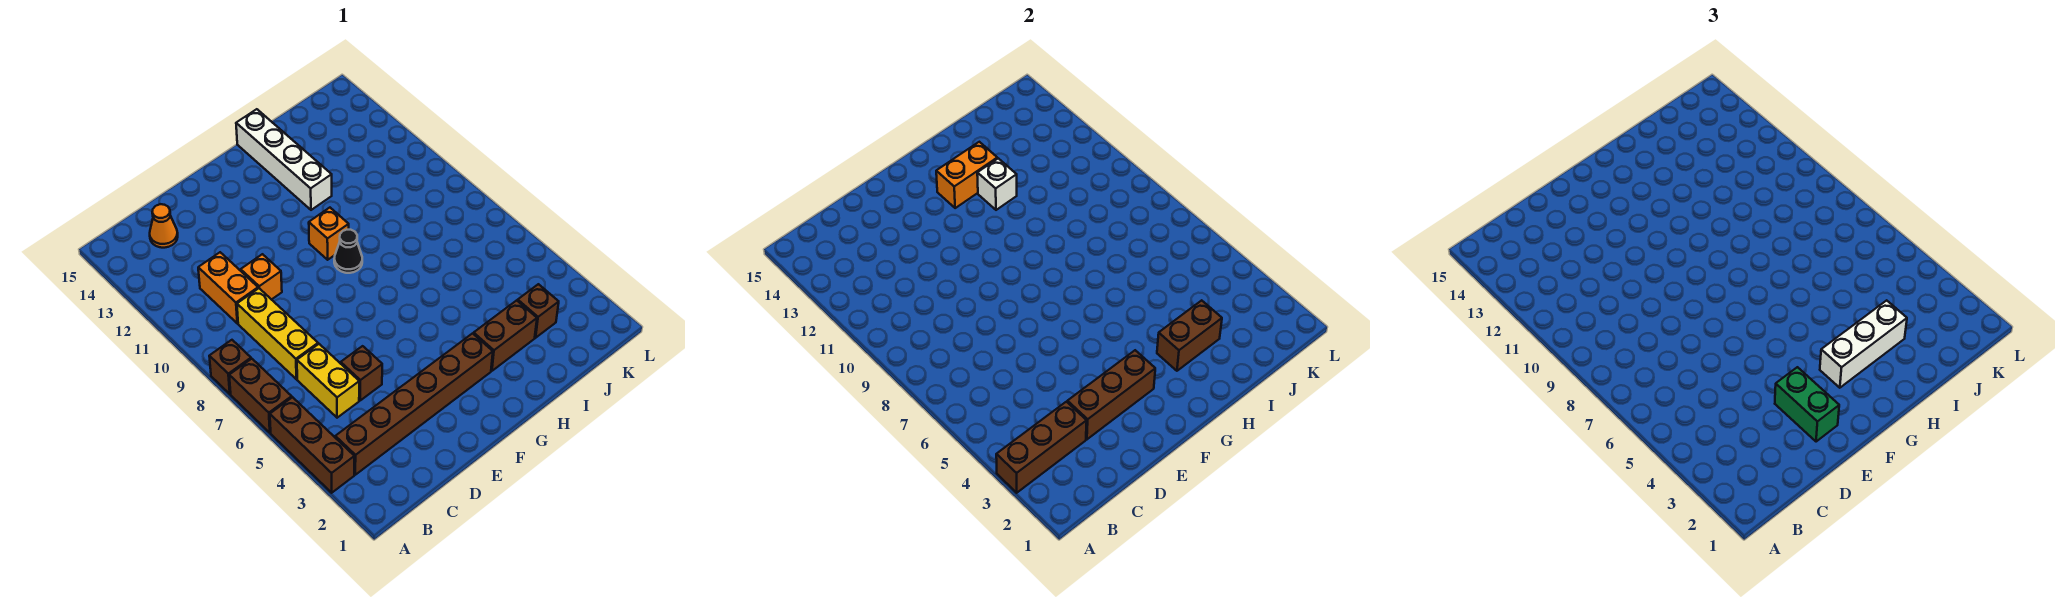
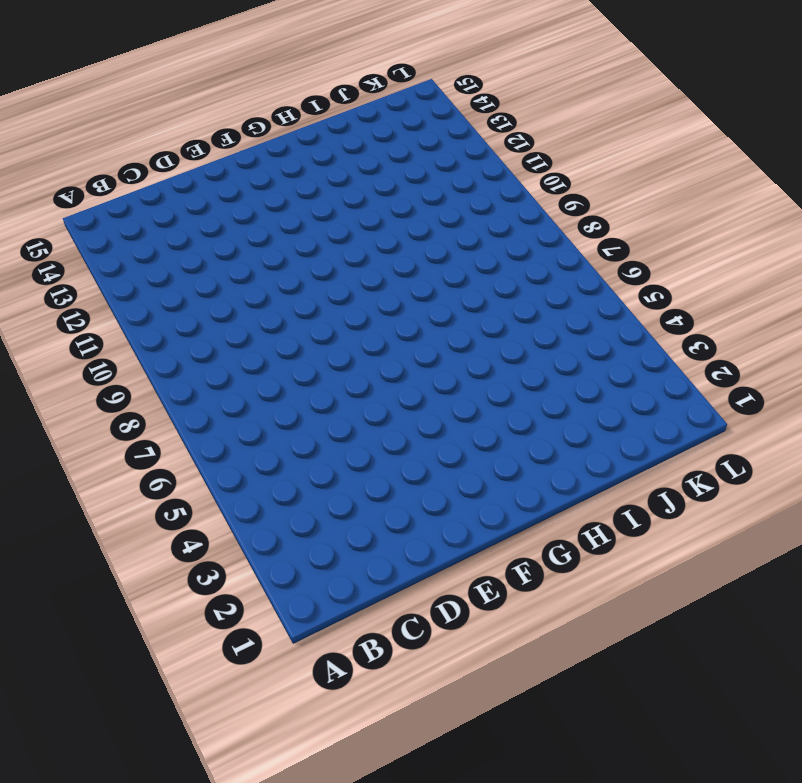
none -> brown 1x3 brick [270,397,354,493]
none -> brown 1x2 brick [229,359,292,433]
none -> brown 1x1 brick [209,340,251,394]

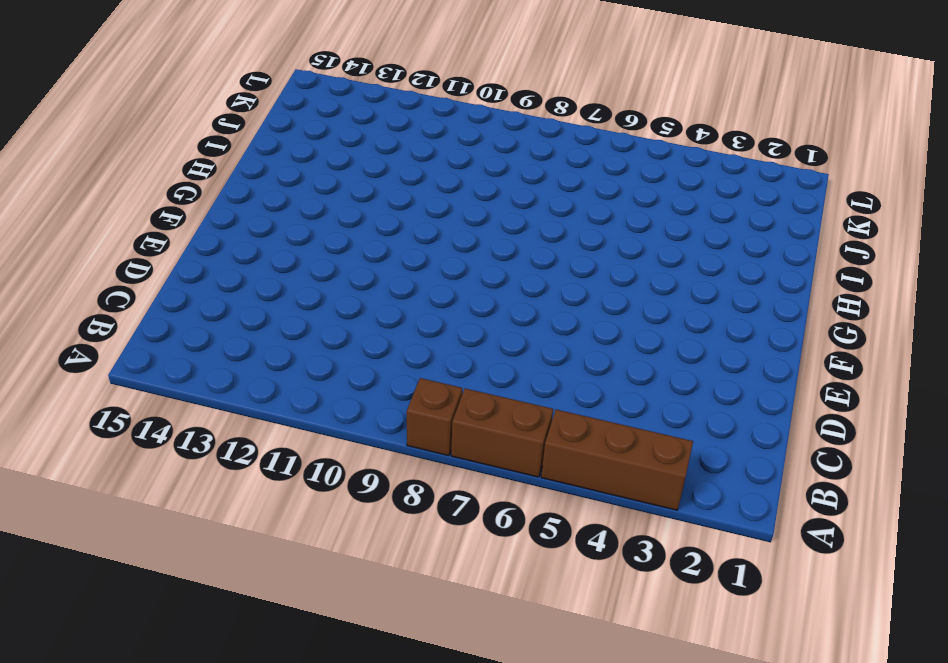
none -> brown 1x6 brick [335,333,493,475]
none -> yellow 1x2 brick [297,344,359,418]
none -> yellow 1x3 brick [237,288,318,379]

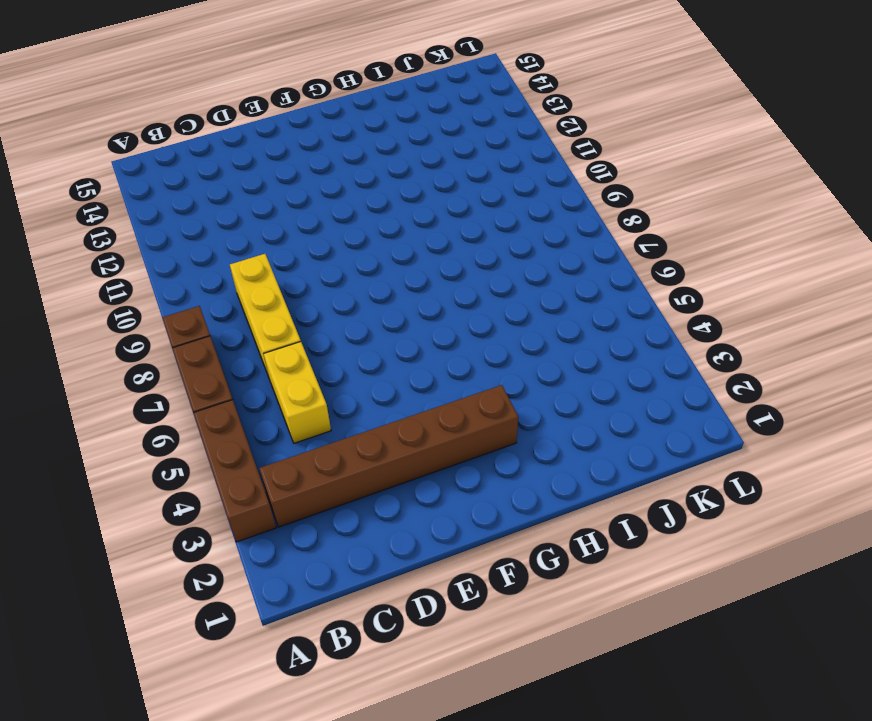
none -> orange 1x2 brick [198,252,258,323]
none -> orange 1x1 cone [150,204,178,248]
none -> brown 1x1 brick [341,346,382,400]

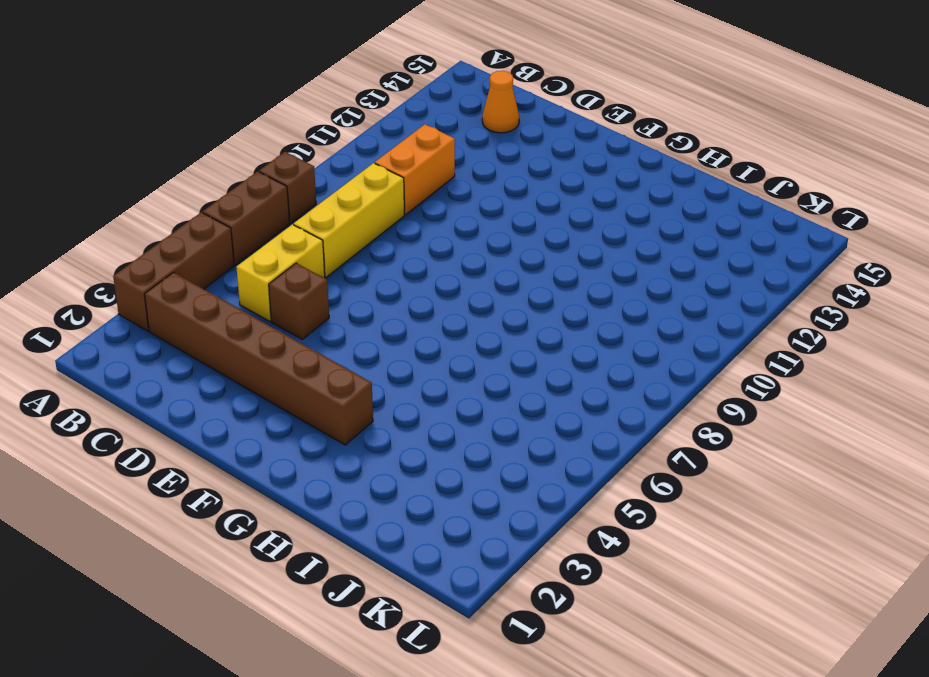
none -> orange 1x1 brick [241,254,282,300]
none -> black 1x1 cone [334,230,362,273]
none -> orange 1x1 brick [309,208,349,260]

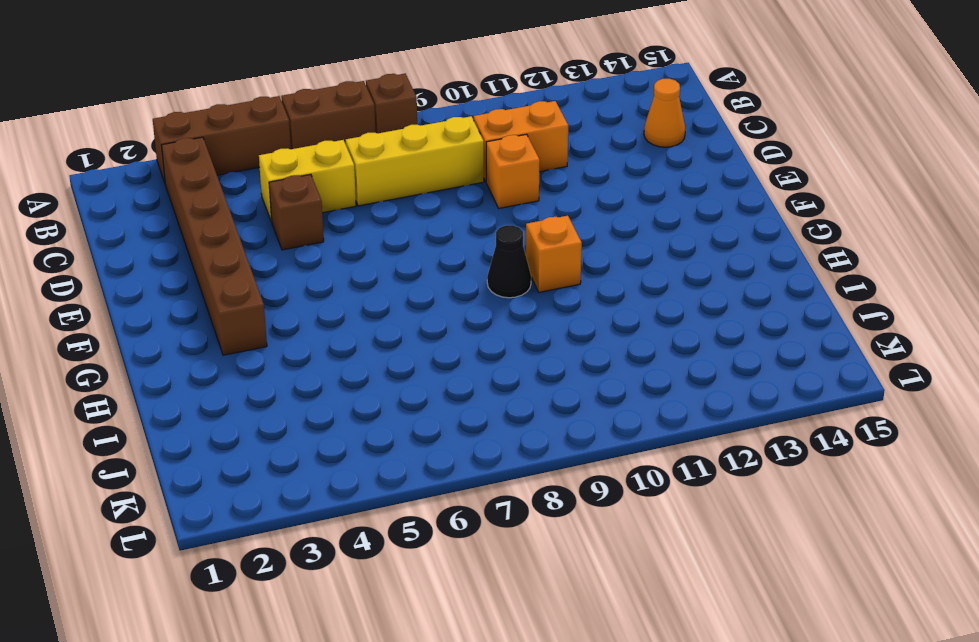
none -> brown 1x2 brick [474,300,537,371]
none -> white 1x4 brick [236,109,332,210]
none -> brown 1x1 brick [518,284,559,338]

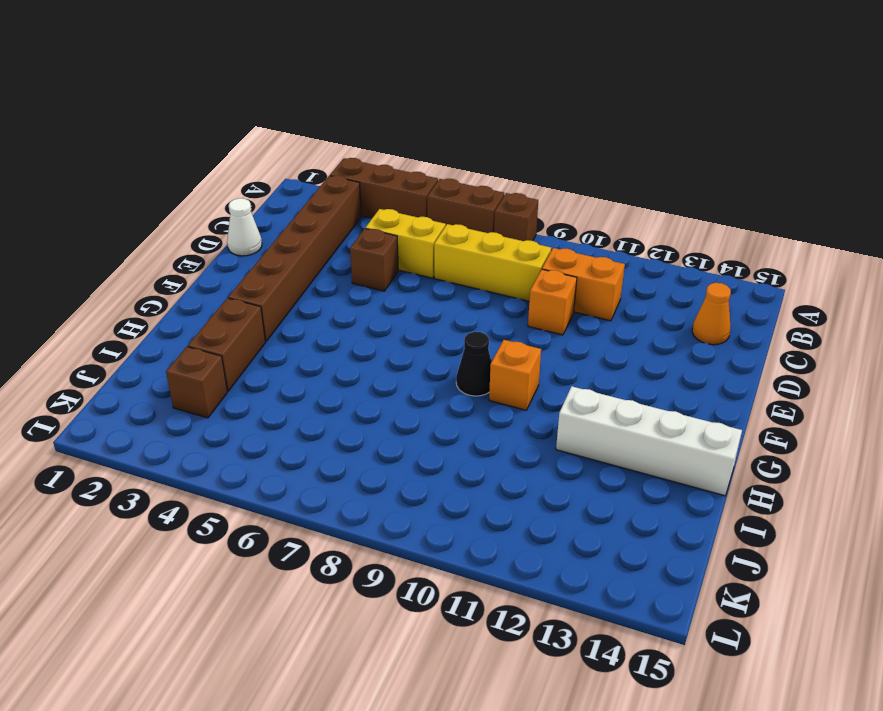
white 1x1 cone [227,198,262,256] -> none
none -> brown 1x3 brick [996,402,1087,493]
none -> brown 1x3 brick [1067,350,1155,439]
none -> orange 1x2 brick [936,142,997,208]

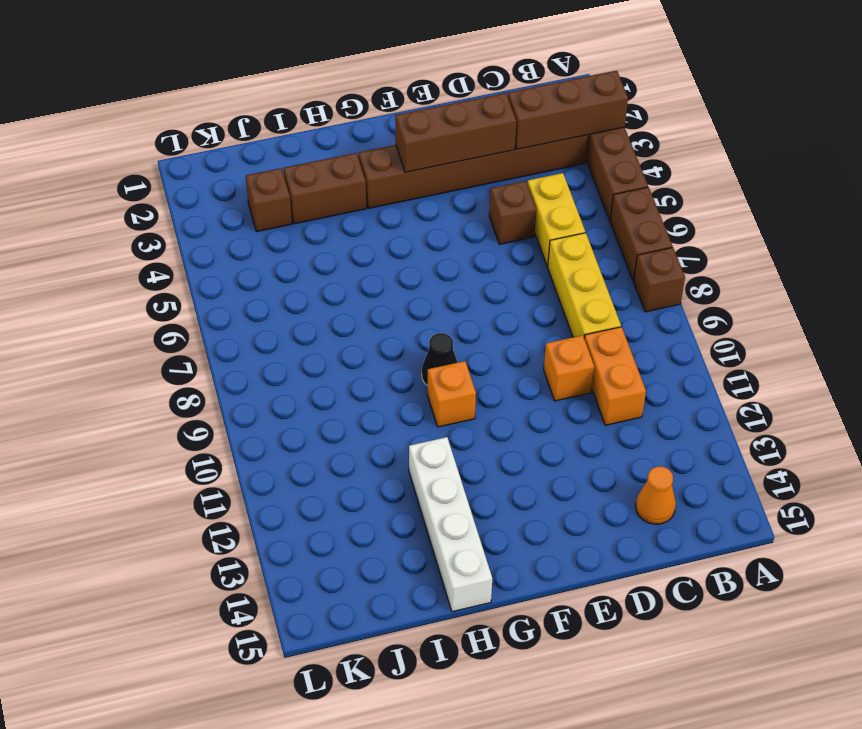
none -> orange 1x2 brick [936,142,997,208]
none -> brown 1x2 brick [1157,300,1222,371]
none -> white 1x1 brick [977,158,1017,210]

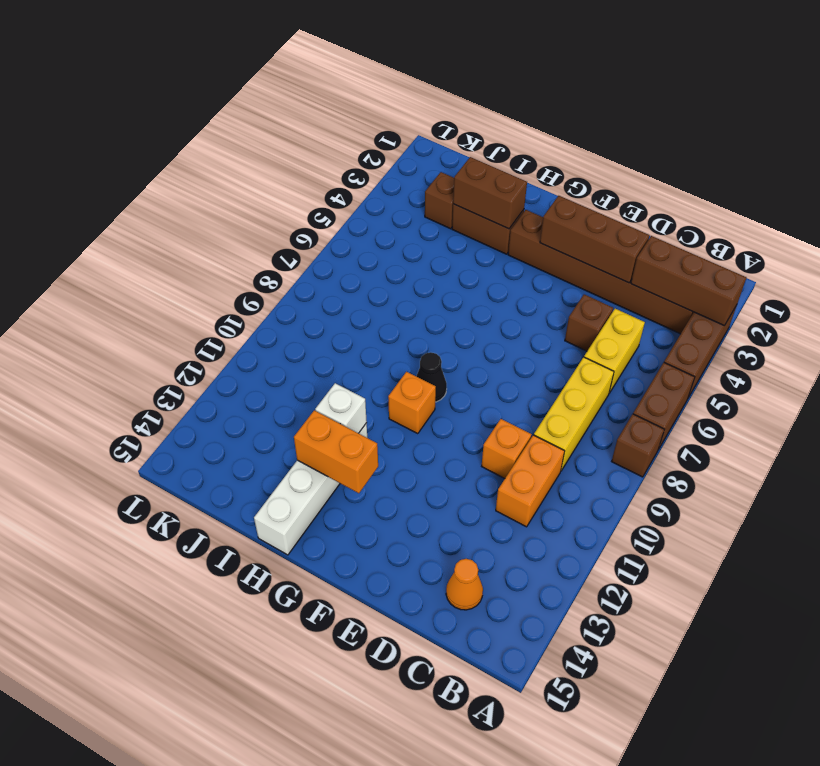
none -> green 1x2 brick [1775,367,1839,442]
none -> white 1x3 brick [1820,300,1907,388]

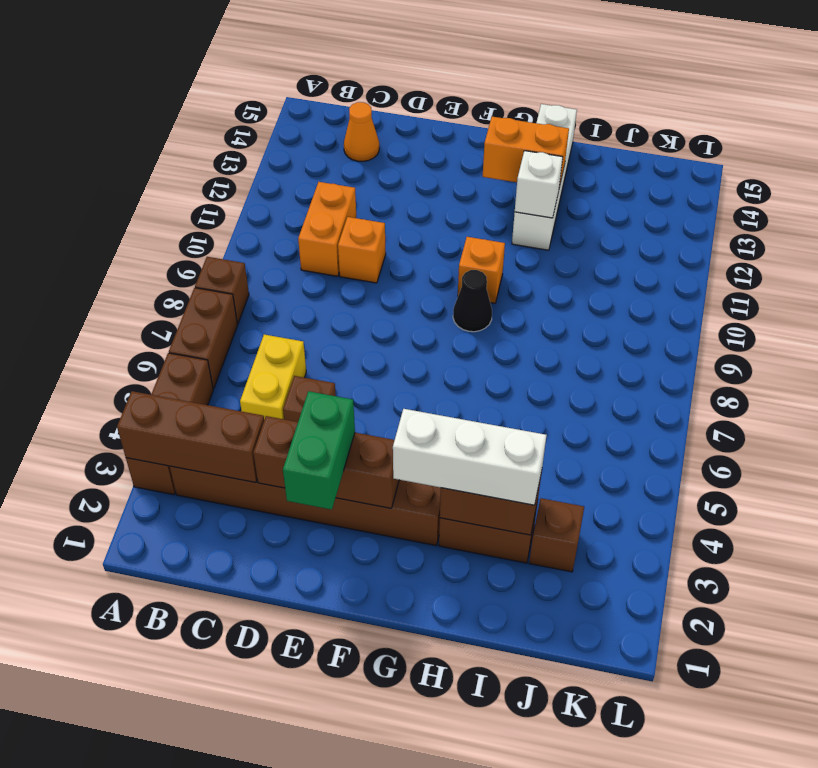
none -> yellow 1x3 brick [237,288,318,379]

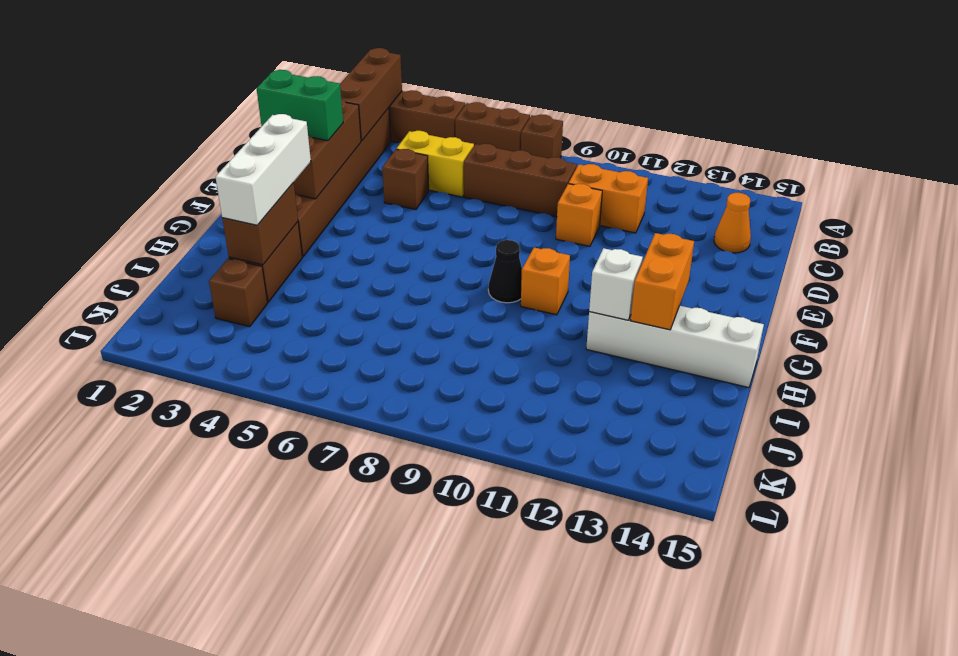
brown 1x3 brick [464,144,577,217] -> yellow 1x3 brick [237,288,318,379]

